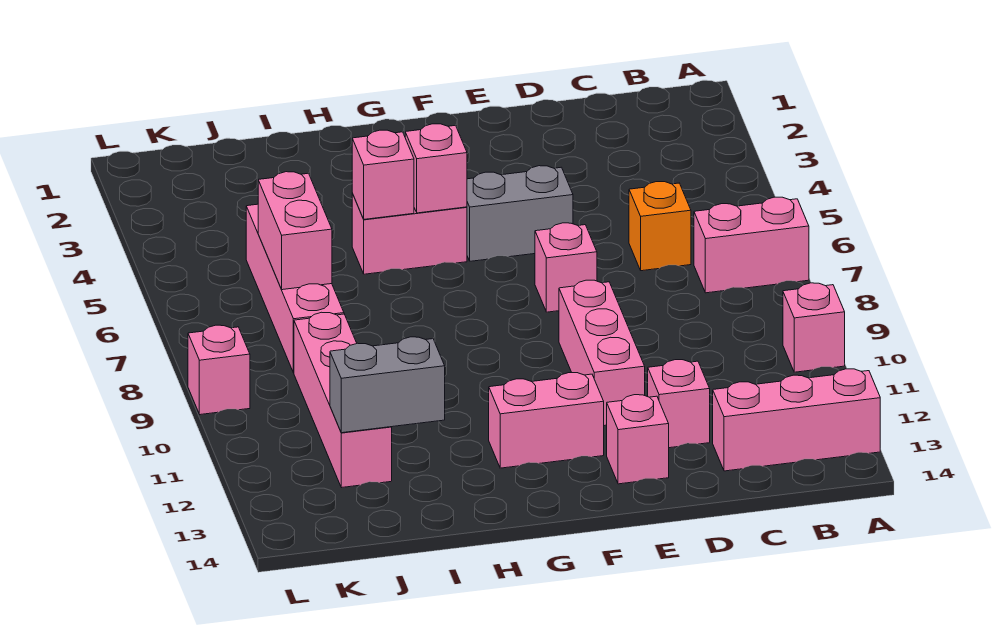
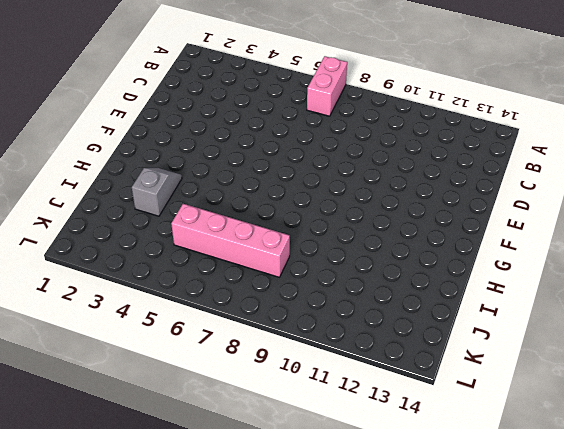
grey 1x2 slope [132,168,182,216] -> none
none -> pink 1x1 brick [783,283,845,372]
none -> pink 1x3 brick [713,369,880,471]
none -> orange 1x1 brick [629,182,691,271]

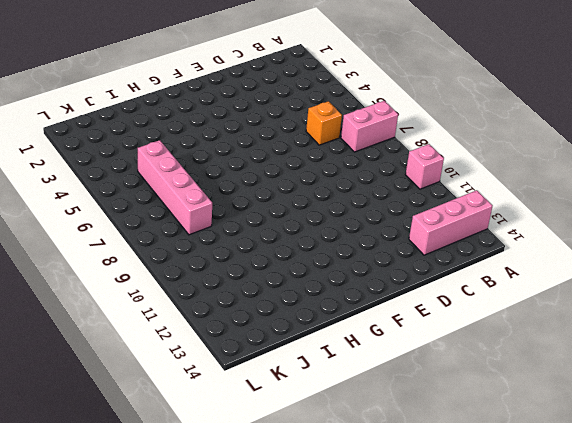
none -> pink 1x1 brick [648,360,710,448]
none -> grey 1x2 brick [467,166,573,261]
none -> pink 1x1 brick [535,223,597,312]

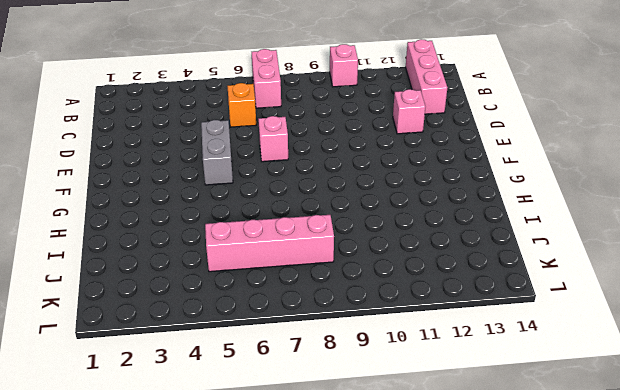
none -> pink 1x3 brick [559,280,645,426]
none -> pink 1x1 brick [607,395,669,484]
none -> pink 1x2 brick [489,373,604,468]

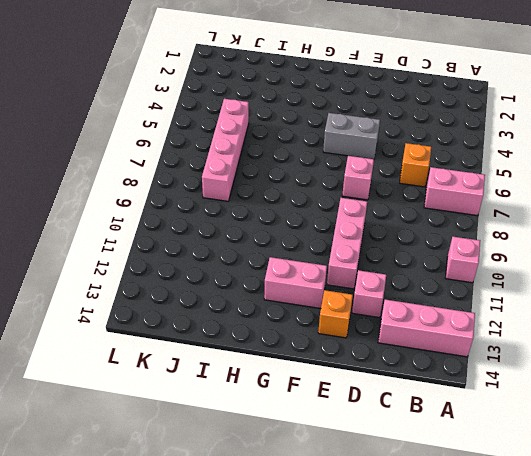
orange 1x1 brick [318,290,353,338] -> pink 1x1 brick [607,395,669,484]
none -> pink 1x2 brick [352,194,467,274]
none -> pink 1x4 brick [294,312,392,488]
none -> pink 1x1 brick [188,325,250,415]

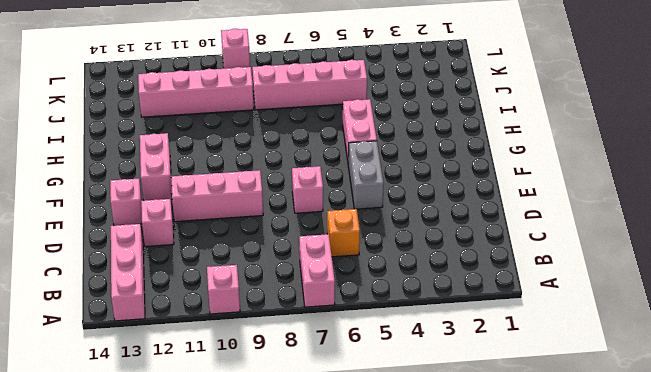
none -> pink 1x1 brick [405,124,467,213]
none -> pink 1x1 brick [352,130,414,219]
none -> grey 1x2 brick [330,337,445,433]

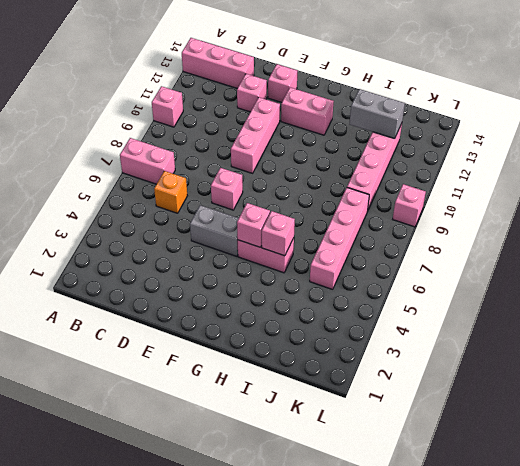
none -> pink 1x2 brick [258,172,332,290]

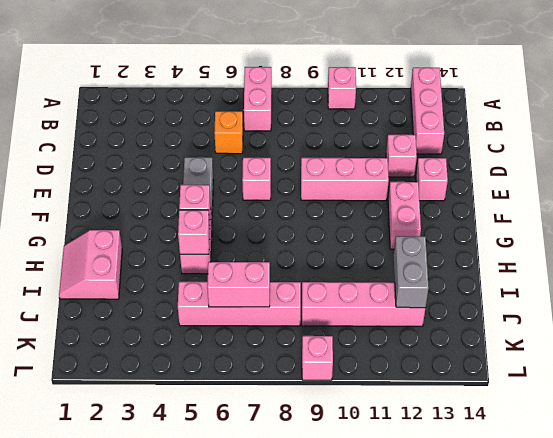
pink 2x2 slope [59,230,122,299] -> none

